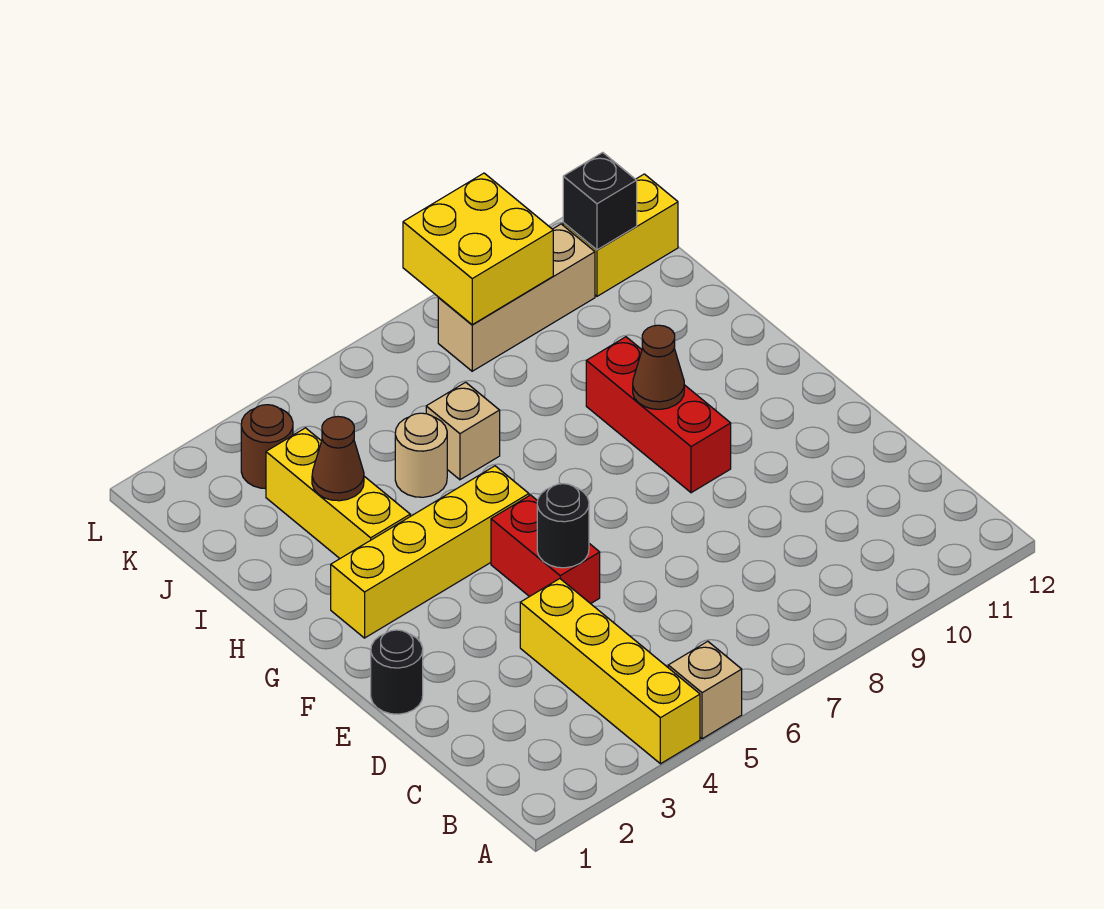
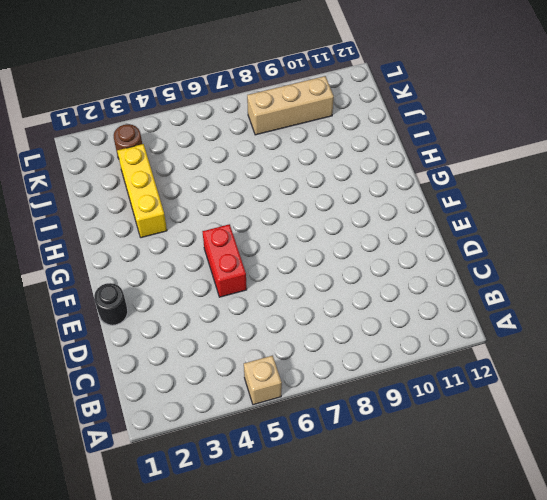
none -> yellow 1x4 brick [520,579,700,764]
none -> red 1x3 brick [586,337,731,493]
none -> yellow 1x4 brick [331,466,529,638]

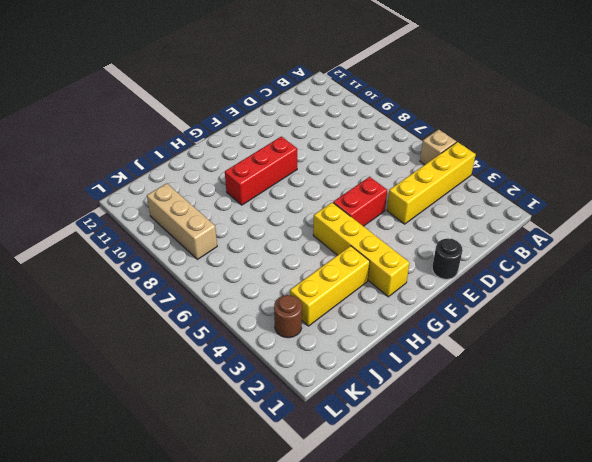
none -> tan 1x1 round brick [395,413,447,497]
none -> tan 1x1 brick [426,382,500,480]
none -> yellow 1x2 brick [563,174,678,296]

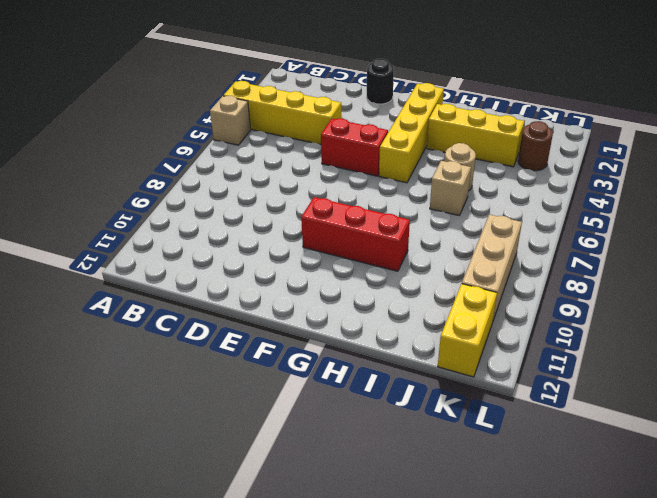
none -> black 1x1 round brick [537,484,589,568]
none -> brown 1x1 cone [633,325,684,409]
none -> brown 1x1 cone [312,417,364,501]

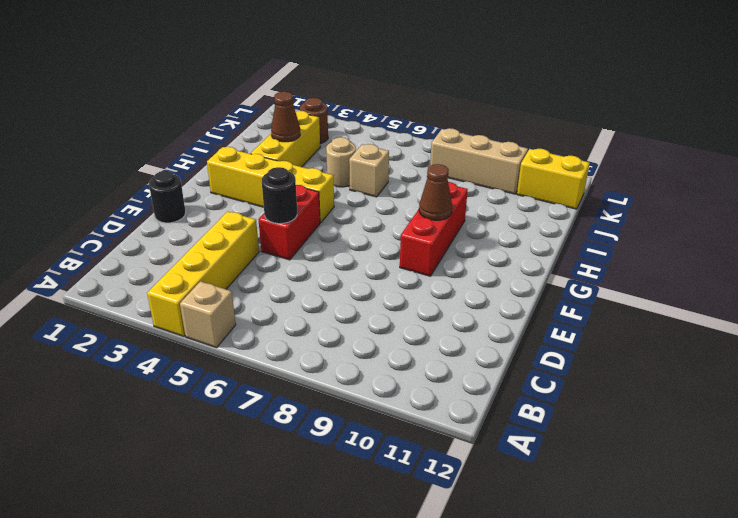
none -> yellow 2x2 brick [403,173,553,325]
none -> black 1x1 brick [563,152,637,250]

